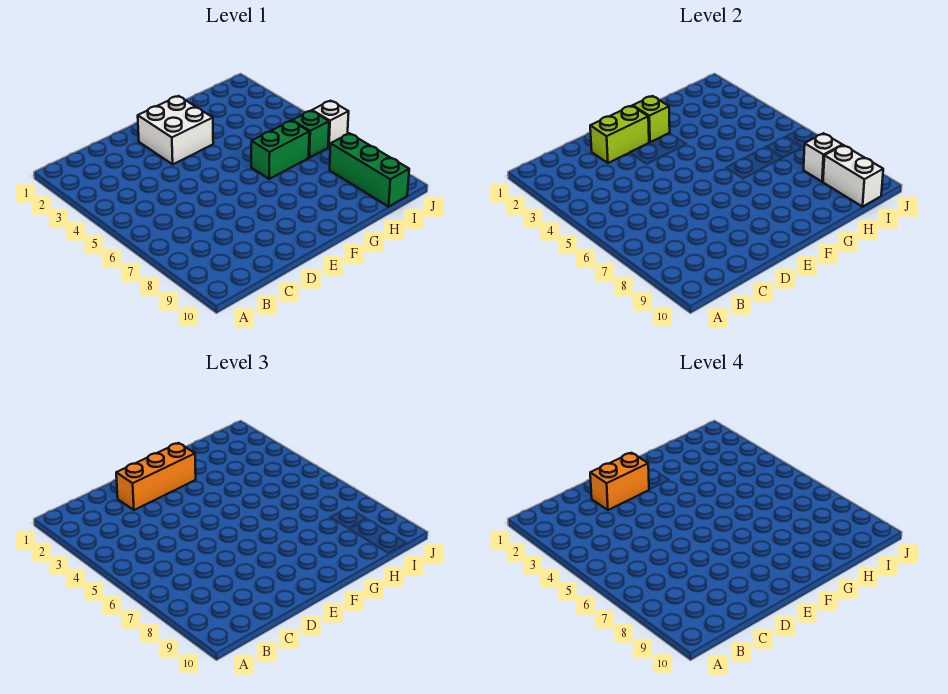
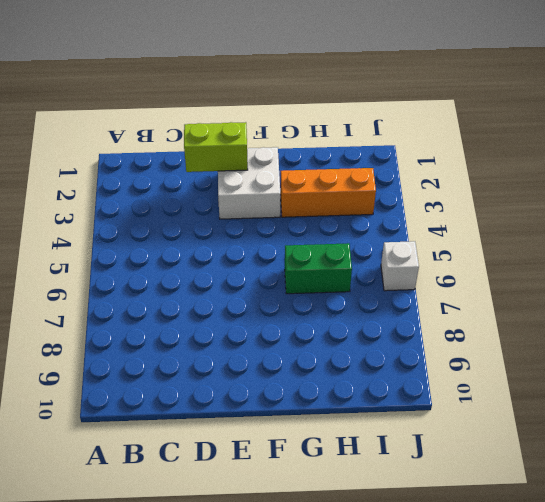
orange 1x3 brick [280,168,376,217] -> orange 1x3 brick moved to [116,443,196,510]
none -> green 1x1 brick [292,111,329,158]
none -> green 1x3 brick [330,133,409,207]

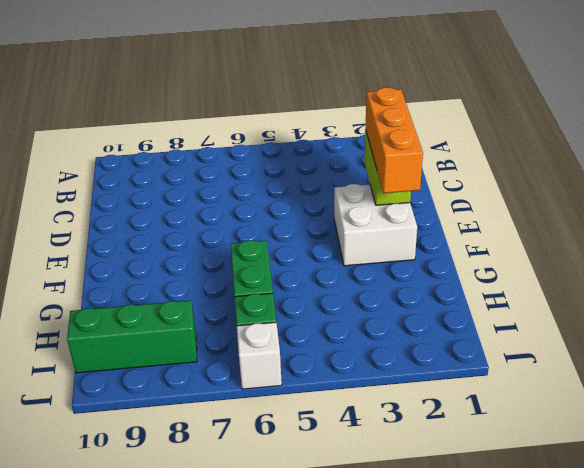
none -> lime 1x1 brick [633,96,670,142]
none -> white 1x1 brick [804,133,842,182]

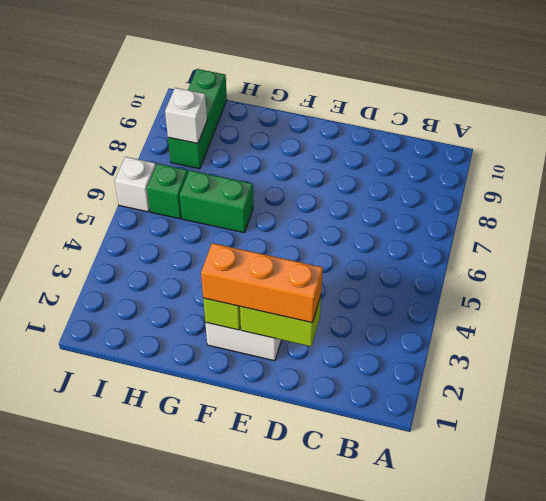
none -> white 1x2 brick [823,145,883,207]
none -> orange 1x2 brick [590,453,649,510]

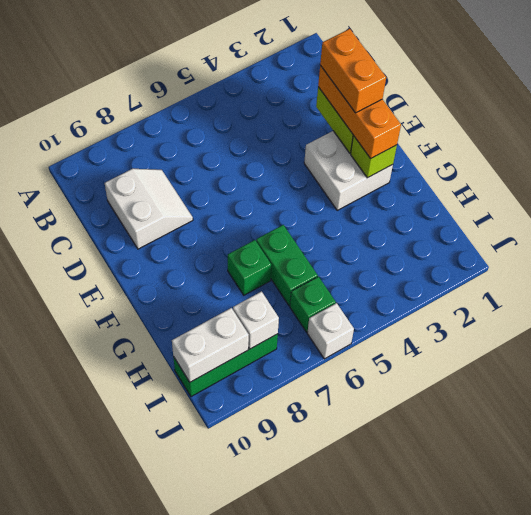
white 2x2 slope [105,169,193,249] -> none
green 1x1 brick [228,240,271,295] -> none

